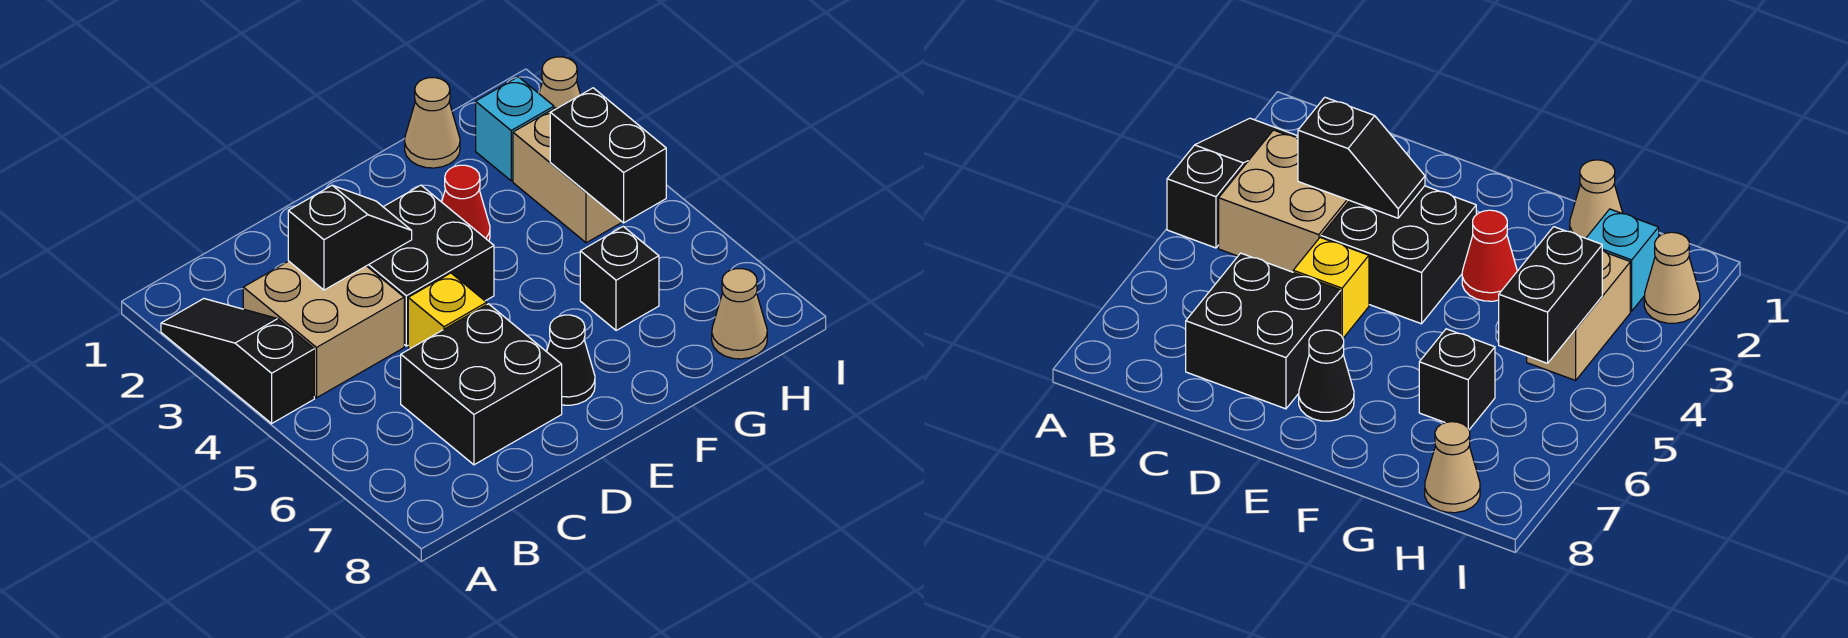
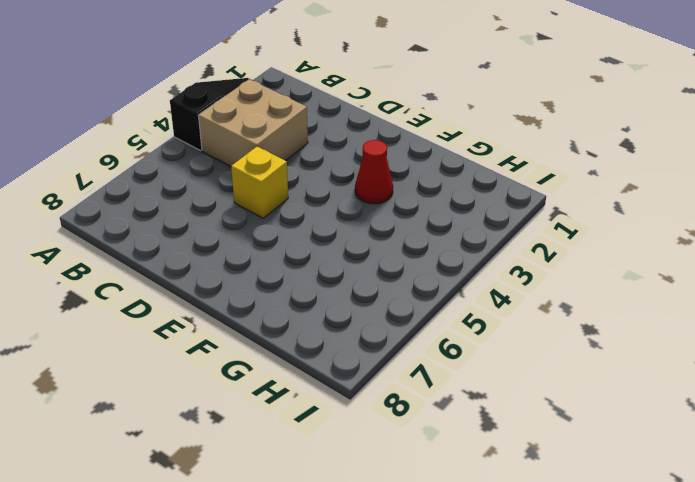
none -> black 2x2 brick [401,304,562,465]
none -> black 2x2 brick [367,185,494,346]
none -> black 1x1 cone [546,315,595,405]

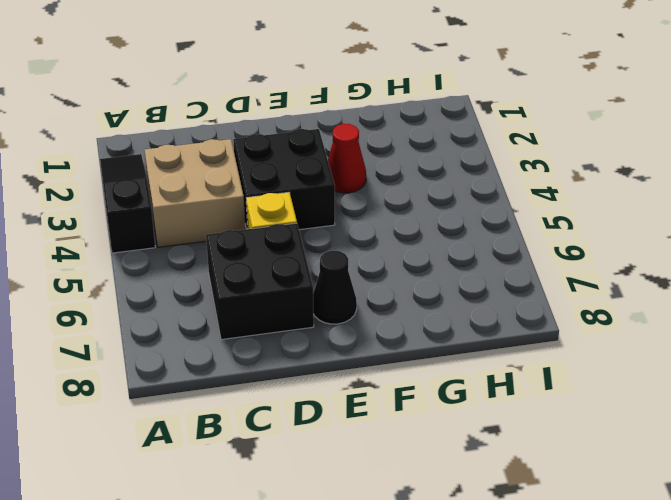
none -> tan 1x1 cone [405,78,460,168]
none -> black 1x1 brick [580,227,659,331]
none -> cyan 1x1 brick [476,77,554,181]

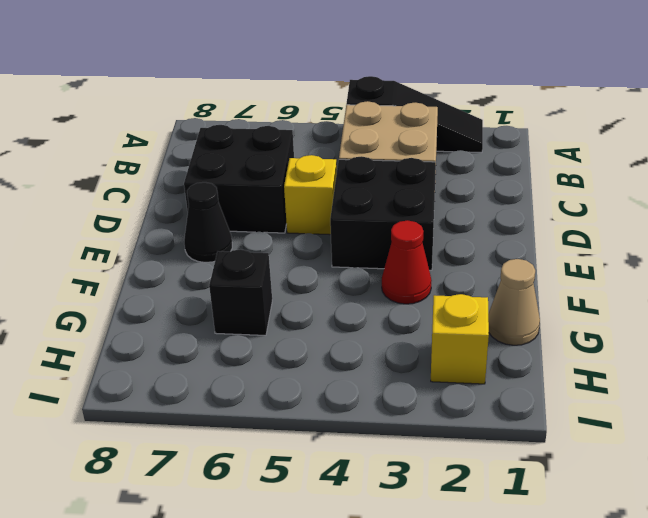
yellow 1x1 brick [431,294,489,384] -> cyan 1x1 brick [476,77,554,181]
none -> tan 1x2 brick [513,108,622,243]
none -> tan 1x1 cone [712,269,767,359]
none -> tan 1x1 cone [539,57,580,108]

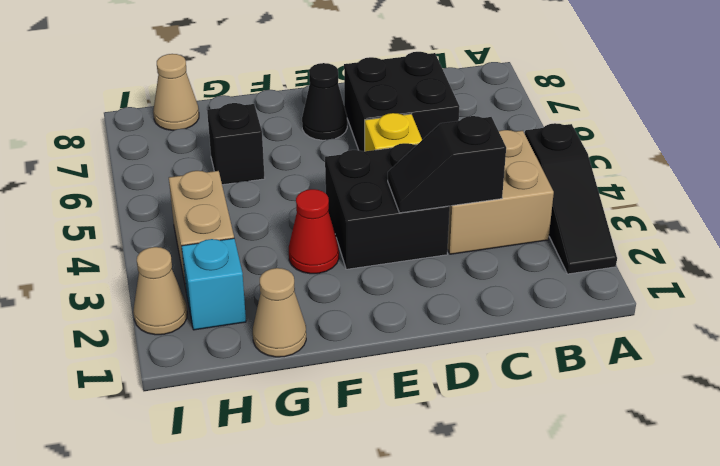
none -> black 1x2 brick [550,88,666,223]

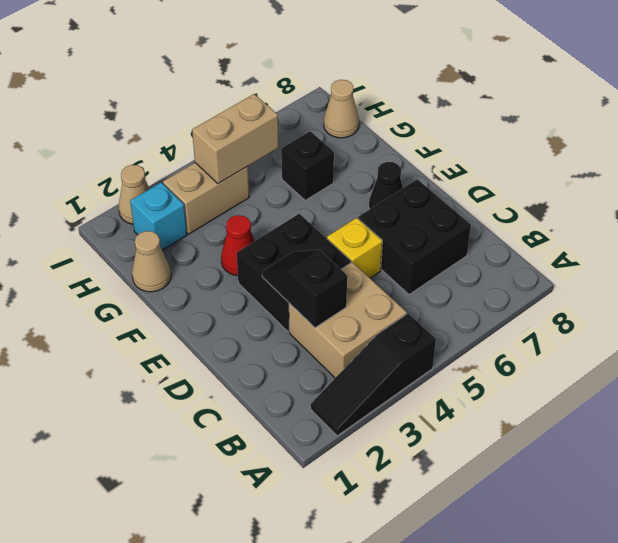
tan 1x2 brick [192,94,279,184] -> black 1x2 brick [550,88,666,223]

